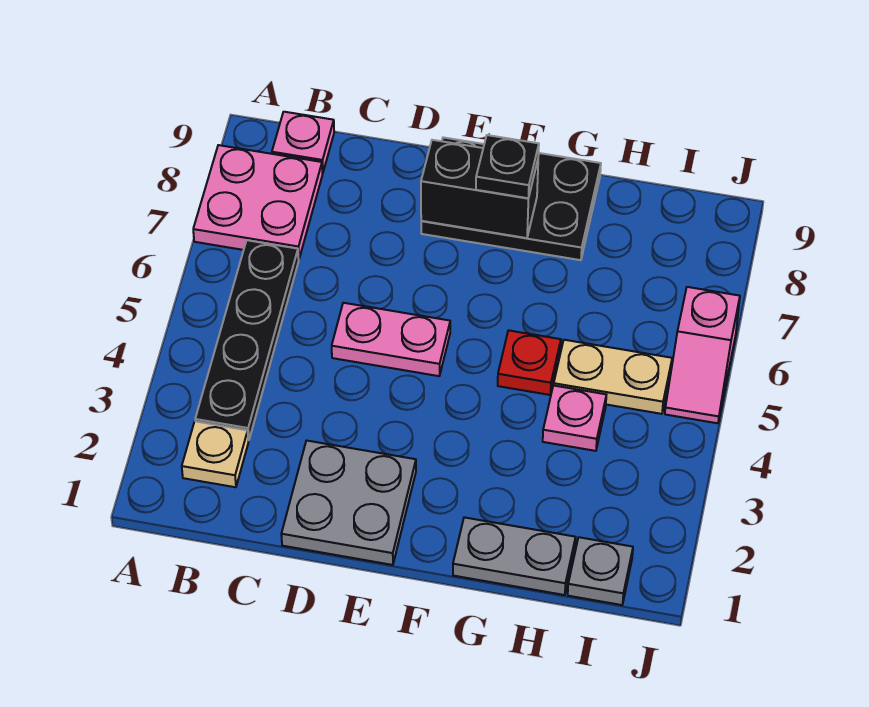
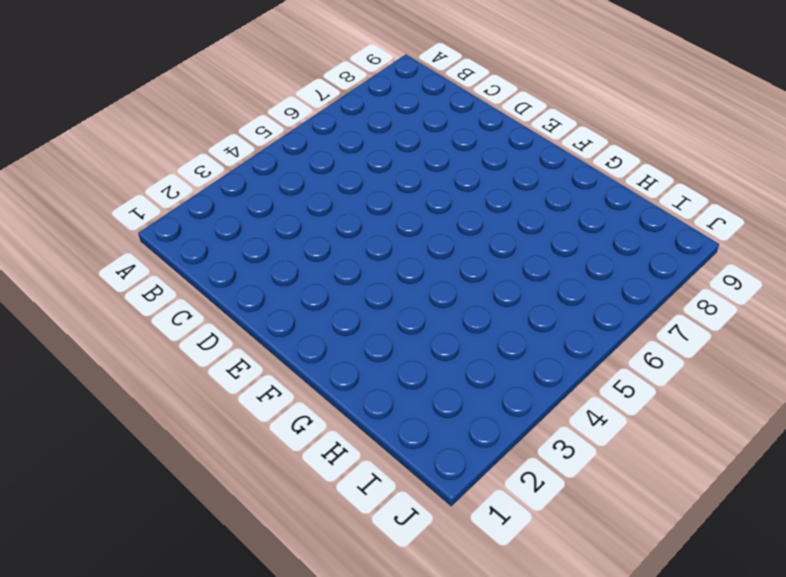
none -> pink 2x2 plate [193,145,323,259]
none -> tan 1x1 plate [182,421,248,487]
none -> black 1x4 plate [195,240,299,440]

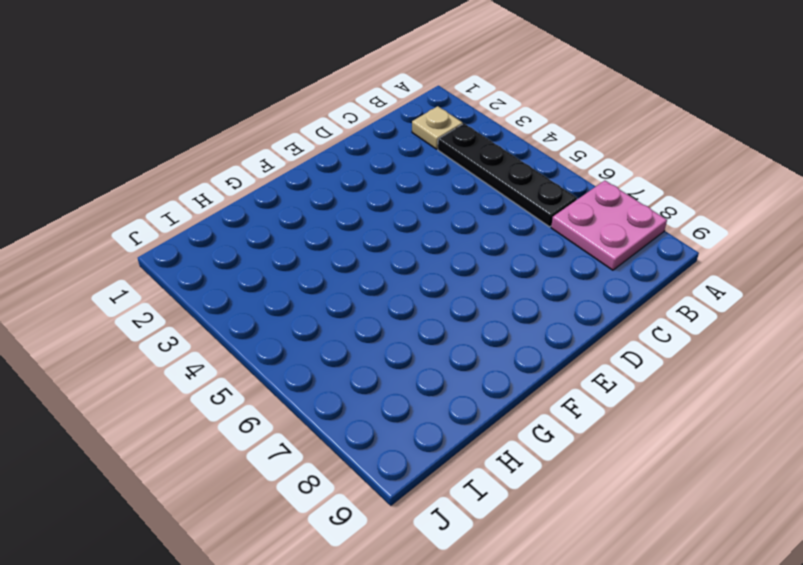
none -> pink 1x1 plate [272,112,334,173]
none -> grey 2x2 plate [281,441,416,565]
none -> pink 1x2 plate [332,303,450,376]

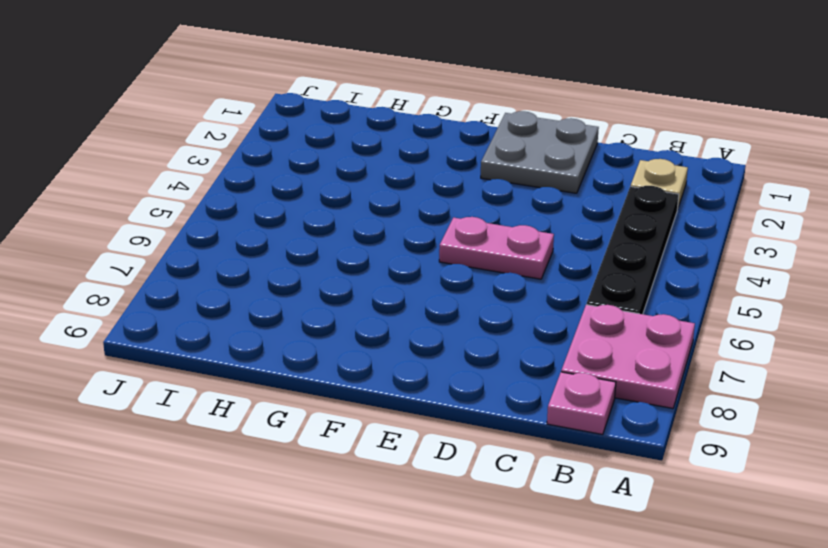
none -> black 2x3 plate [421,138,601,260]
none -> grey 1x2 plate [453,517,576,595]
none -> red 1x1 plate [498,330,561,395]

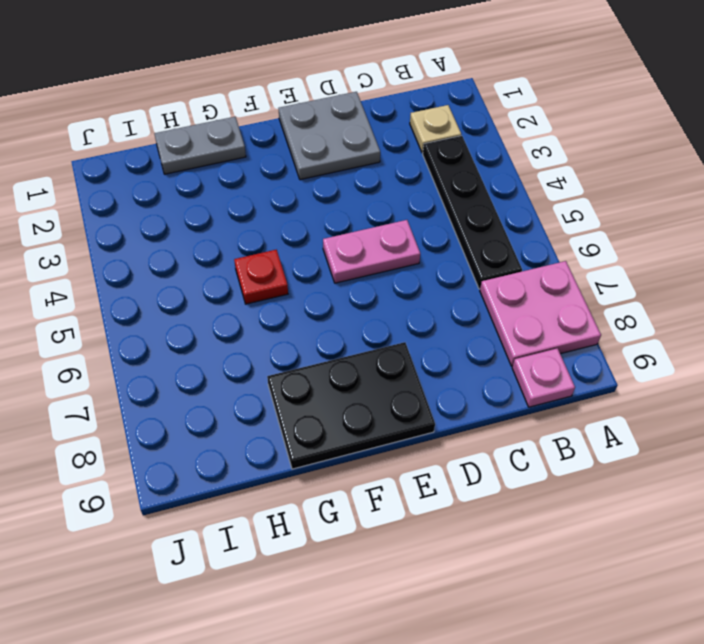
none -> pink 1x1 plate [543,385,606,451]
none -> tan 1x2 plate [554,340,672,414]
none -> grey 1x1 plate [568,537,633,605]

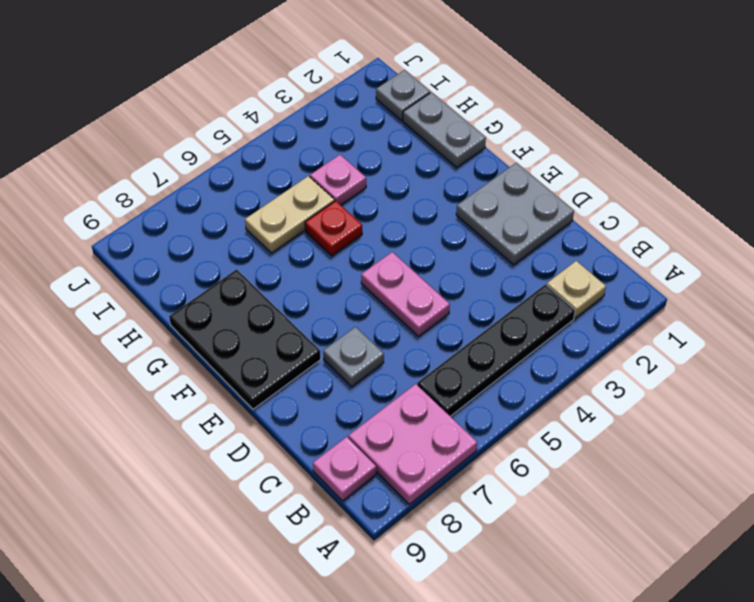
grey 1x1 plate [323,327,384,387] -> none
tan 1x2 plate [245,176,335,253] -> tan 1x2 plate turned to [554,340,672,414]
none -> pink 1x2 slope [665,287,740,423]
none -> black 1x2 brick [421,140,538,238]
none -> black 1x1 plate [476,135,539,198]

